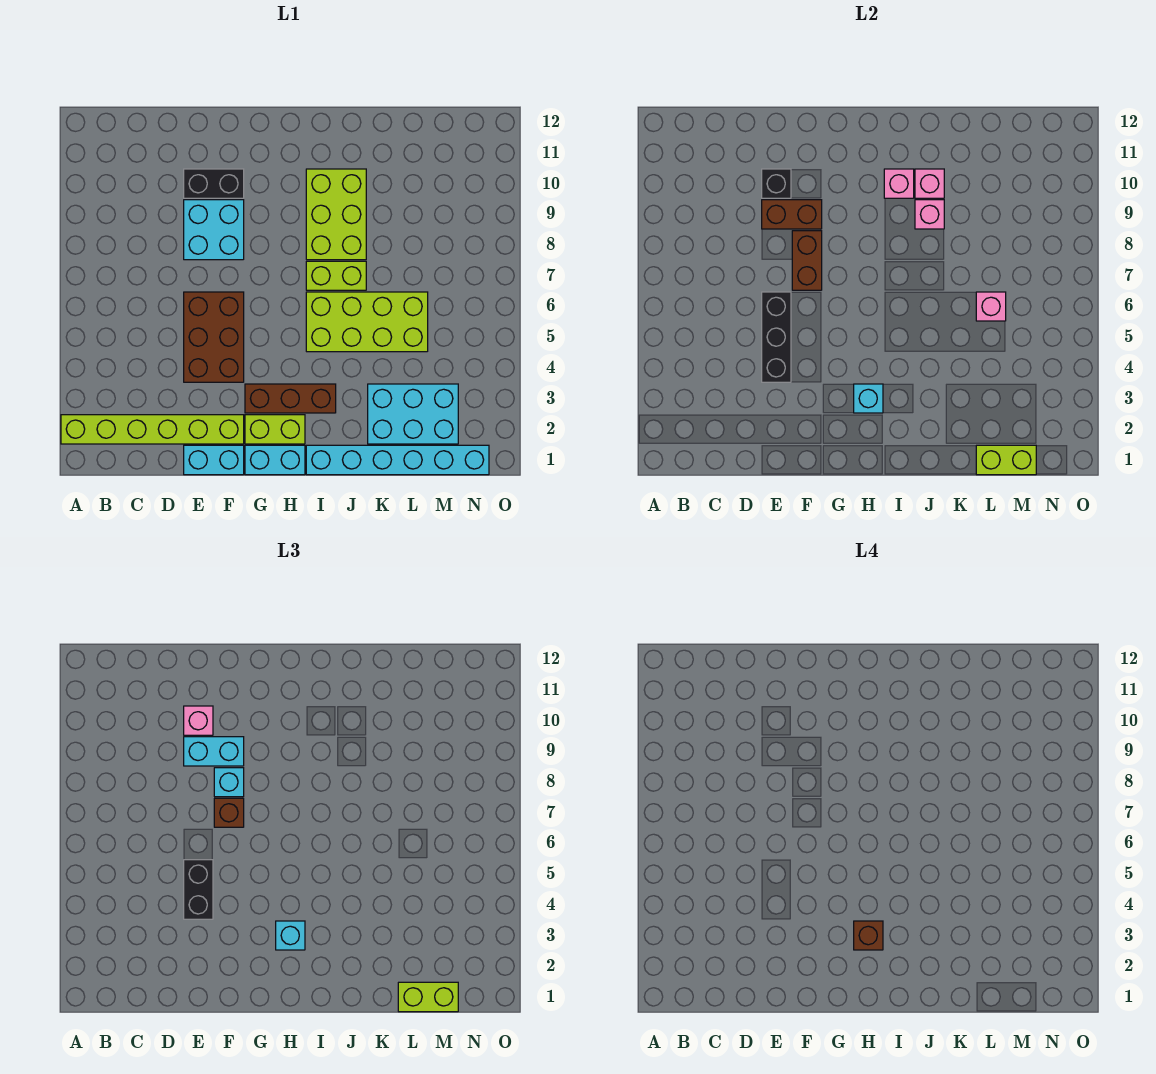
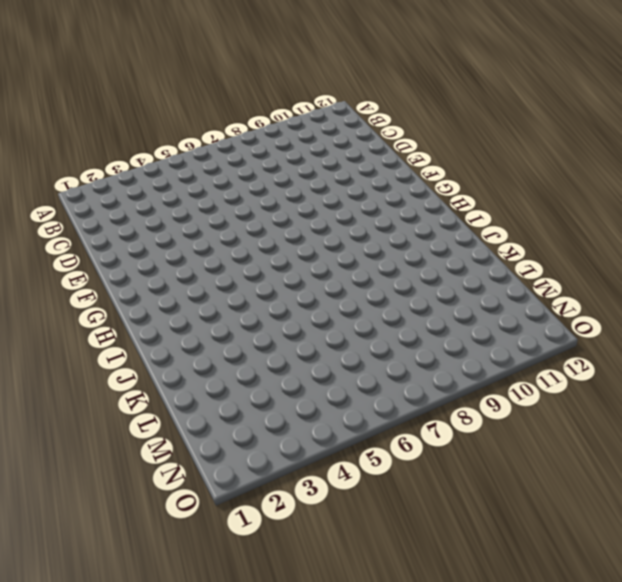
none -> lime 1x6 brick [61,415,244,444]
none -> cyan 1x2 brick [184,445,244,475]
none -> brown 2x3 brick [184,292,244,382]
none -> cyan 2x2 brick [184,200,244,260]

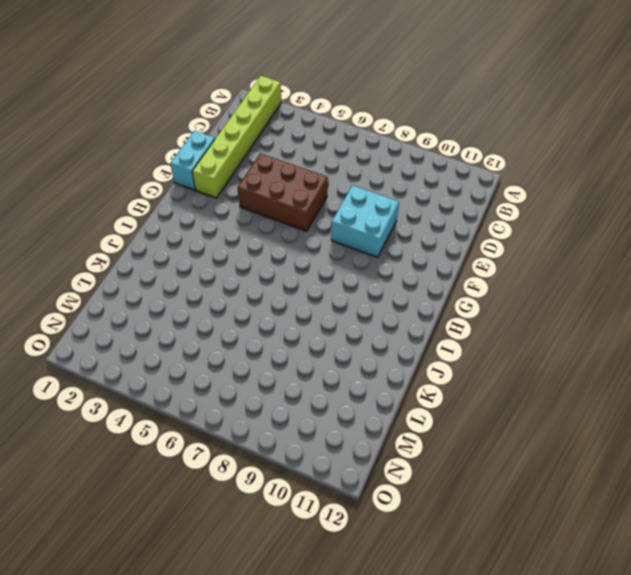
none -> black 1x2 brick [184,169,244,198]
none -> cyan 1x2 brick [245,445,305,475]
none -> lime 1x2 brick [245,415,305,444]
none -> brown 1x3 brick [245,384,336,413]

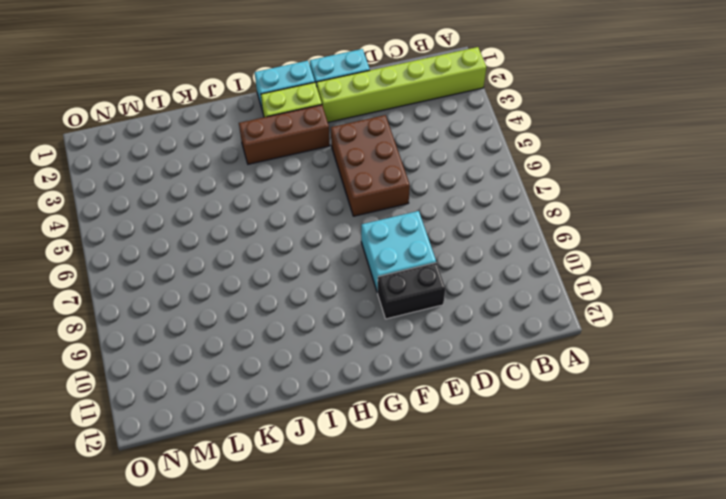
none -> cyan 1x6 brick [306,445,489,475]
none -> lime 2x4 brick [306,292,428,352]
none -> lime 1x2 brick [306,261,366,290]
none -> lime 2x3 brick [306,169,366,260]

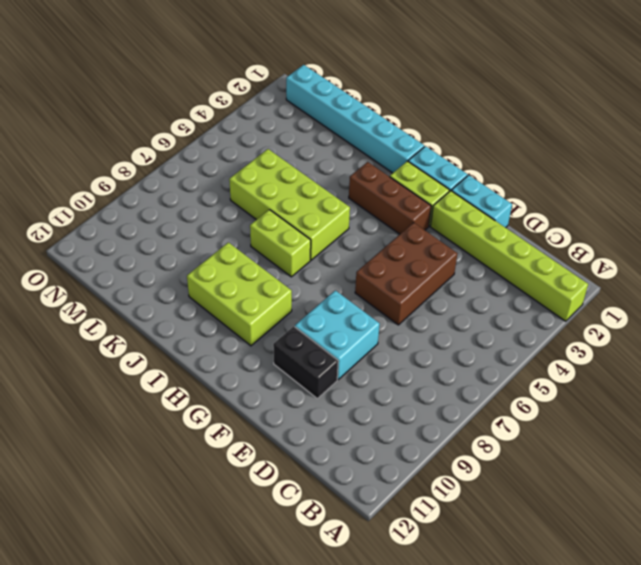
lime 2x3 brick [187,242,292,346] -> lime 2x3 brick turned to [306,169,366,260]
none -> cyan 2x3 brick [368,384,458,444]
none -> black 1x3 brick [762,292,791,382]
none -> brown 1x2 brick [762,200,822,229]
none -> black 1x1 brick [762,169,791,198]

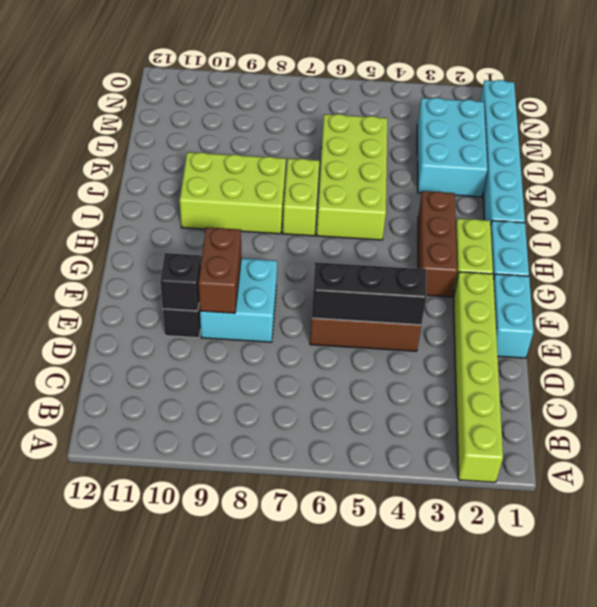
none -> brown 1x2 brick [792,231,822,290]
none -> cyan 1x1 brick [854,384,883,413]
none -> pink 1x1 brick [884,169,914,198]
none -> pink 1x1 brick [915,200,944,229]

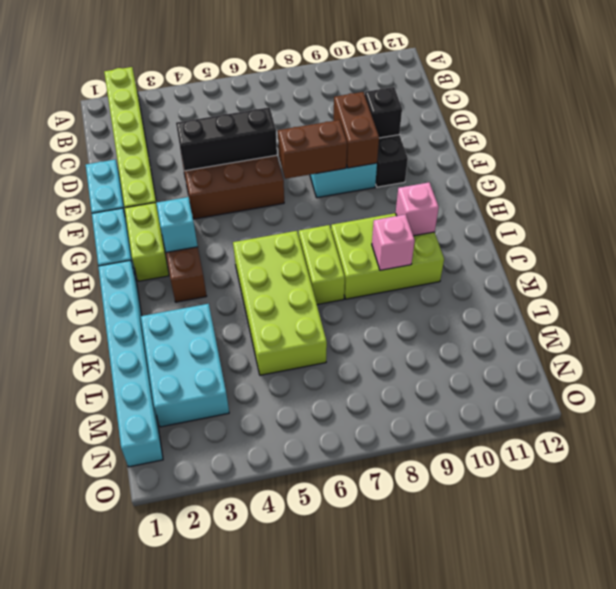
none -> pink 1x1 brick [915,169,944,198]
none -> lime 1x2 brick [976,445,1036,475]
none -> pink 1x1 brick [976,292,1006,321]
none -> black 1x2 brick [184,860,213,919]

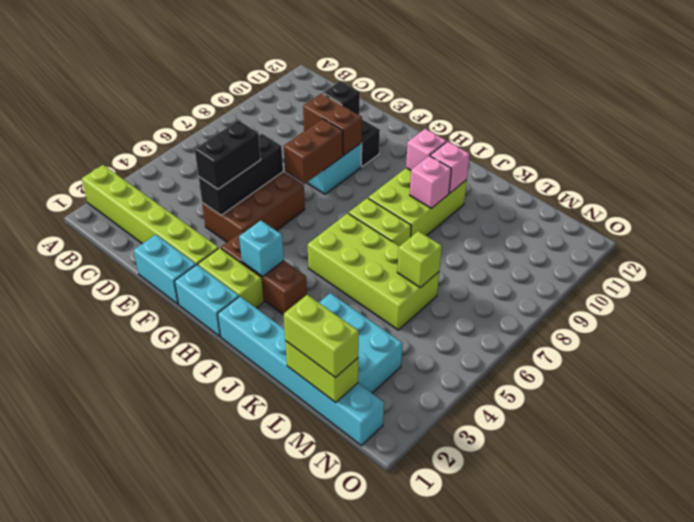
lime 1x1 brick [397,231,442,288] -> pink 1x1 brick [976,292,1006,321]
none -> cyan 1x2 brick [184,737,244,766]
none -> pink 1x1 brick [184,706,213,735]
none -> brown 1x1 brick [214,798,244,827]
none -> cyan 1x1 brick [214,768,244,797]

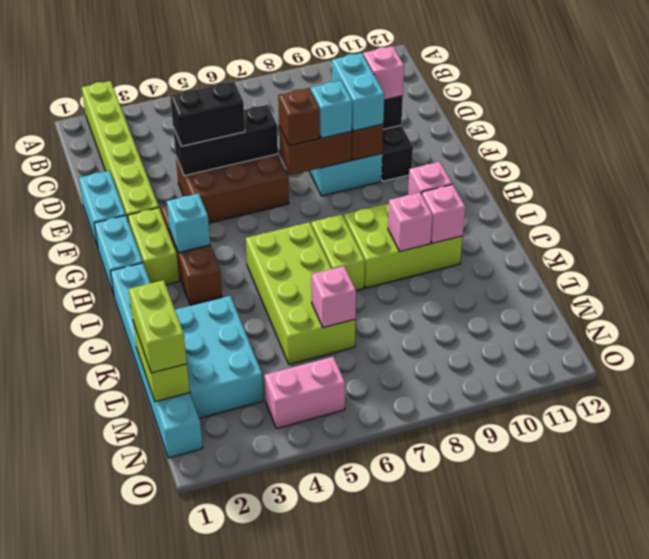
pink 1x2 brick [264,357,345,428] -> none
none -> cyan 1x1 brick [276,921,305,950]
none -> brown 1x1 brick [854,921,883,950]

